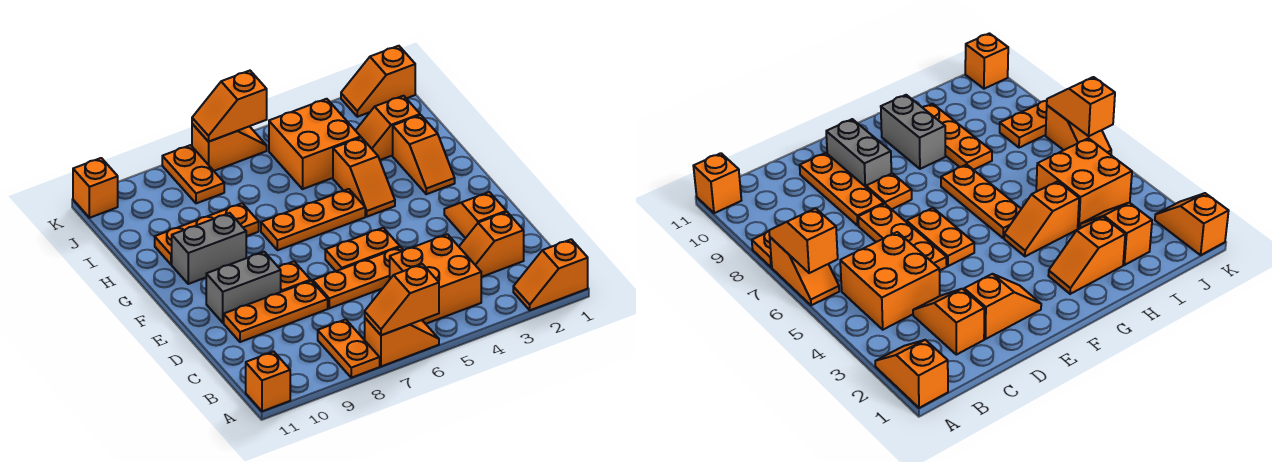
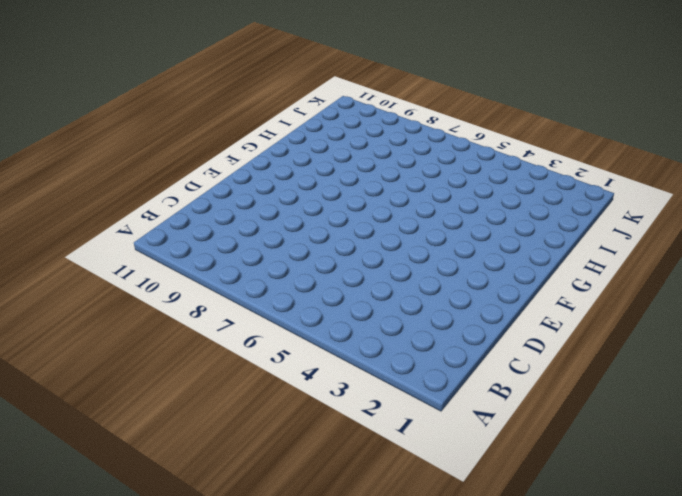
none -> orange 1x2 slope [513,239,588,310]
none -> orange 1x2 slope [365,318,439,366]
none -> orange 1x2 plate [318,319,380,378]

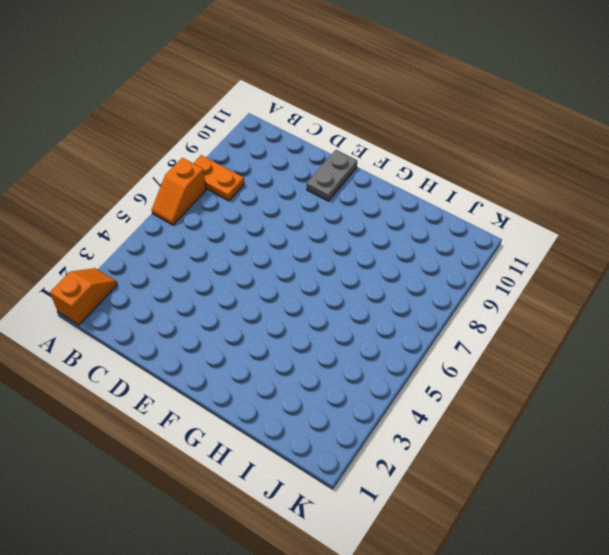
grey 1x2 plate [307,150,357,201] -> grey 1x2 brick [206,252,281,323]
none -> orange 1x1 brick [246,352,290,411]
none -> orange 2x2 brick [390,234,481,324]
none -> orange 1x2 slope [459,212,524,277]

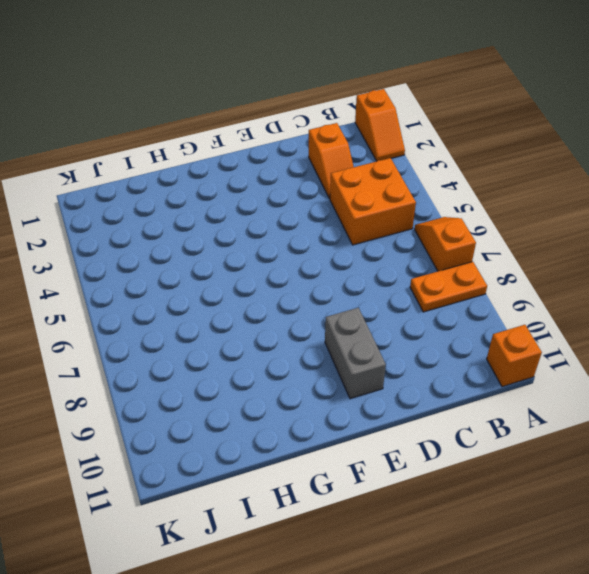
none -> orange 1x2 slope [444,192,506,238]
none -> orange 1x3 plate [313,247,404,308]
none -> orange 1x3 plate [224,281,328,342]

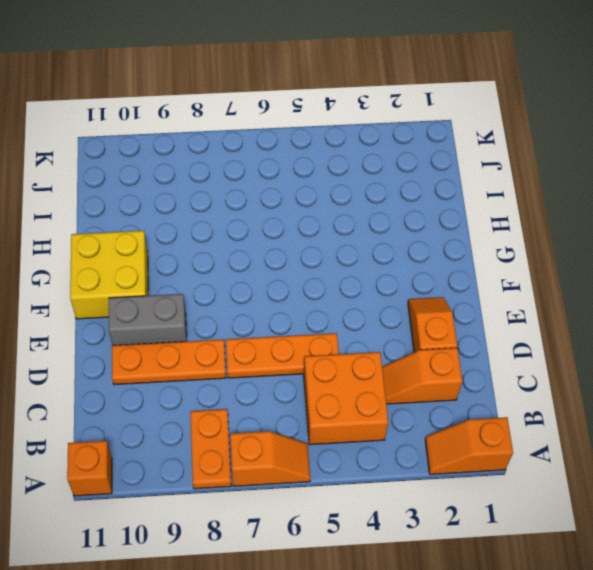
yellow 2x2 brick [70,231,148,319] -> grey 1x2 brick [172,213,246,284]
none -> orange 1x2 plate [325,228,400,271]
none -> orange 1x1 plate [279,261,311,292]
none -> orange 1x2 slope [393,115,455,194]

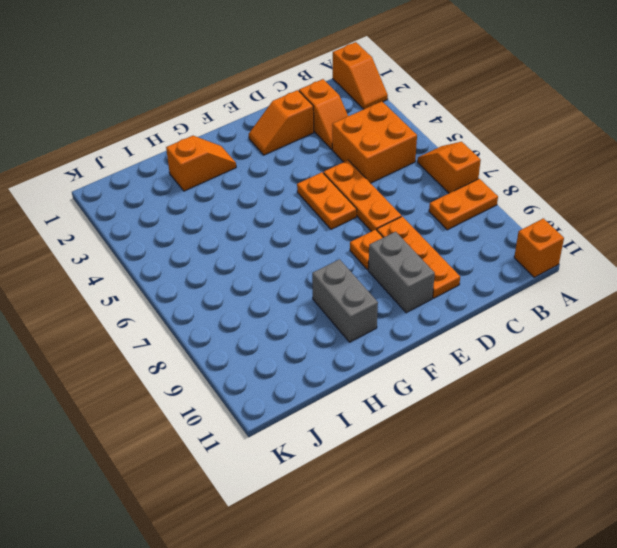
none -> orange 1x2 slope [333,137,395,217]
none -> orange 1x3 plate [261,189,365,250]
none -> orange 1x3 plate [155,203,259,265]

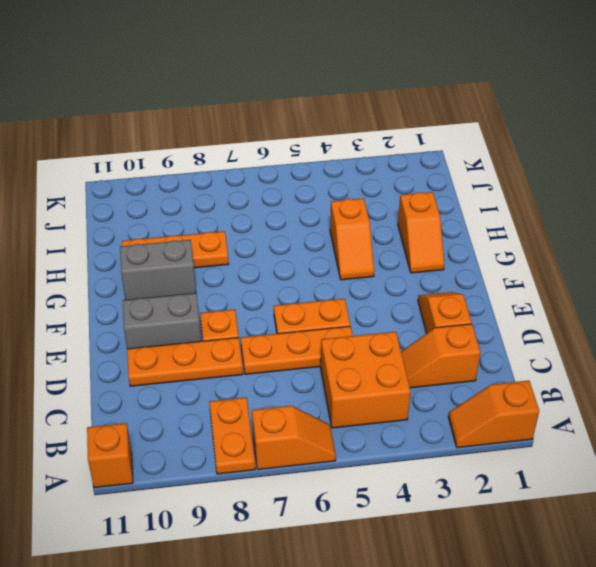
none -> orange 1x3 plate [261,189,365,250]
none -> orange 1x2 slope [355,96,420,160]
none -> orange 2x2 brick [269,99,361,189]

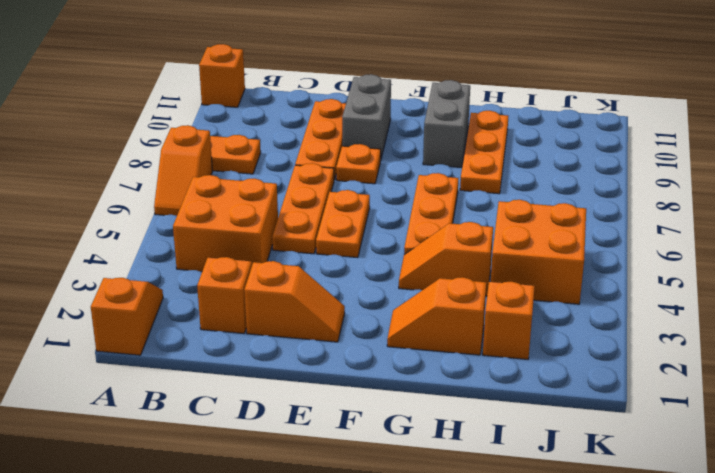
none -> orange 1x2 plate [162,145,224,203]
none -> orange 1x2 slope [341,46,415,117]
none -> orange 1x2 slope [192,124,267,171]

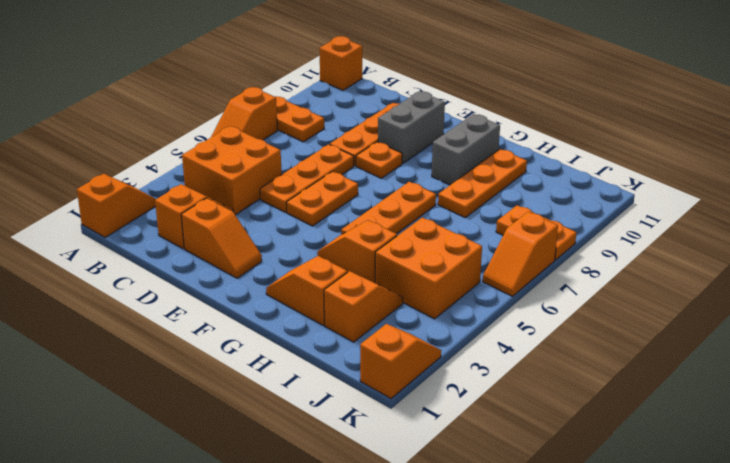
none -> orange 1x1 brick [73,158,118,218]
none -> orange 1x2 slope [365,264,439,335]
none -> orange 1x2 slope [192,71,267,142]

